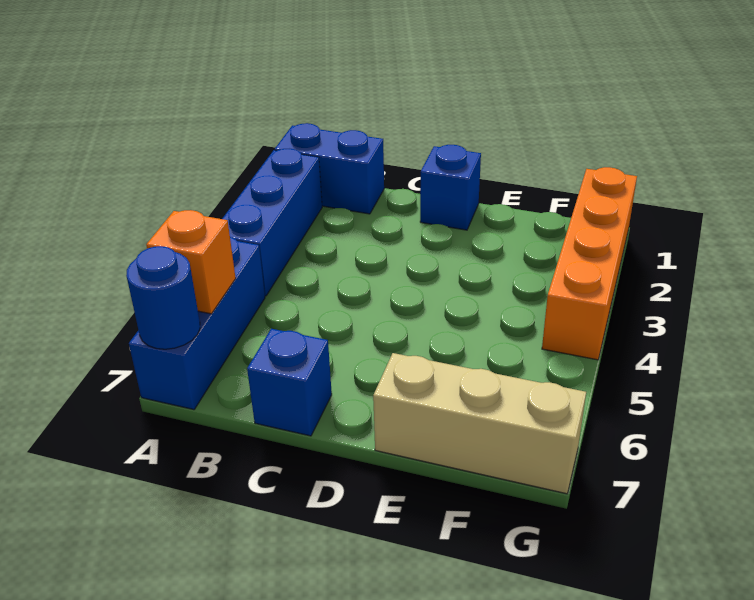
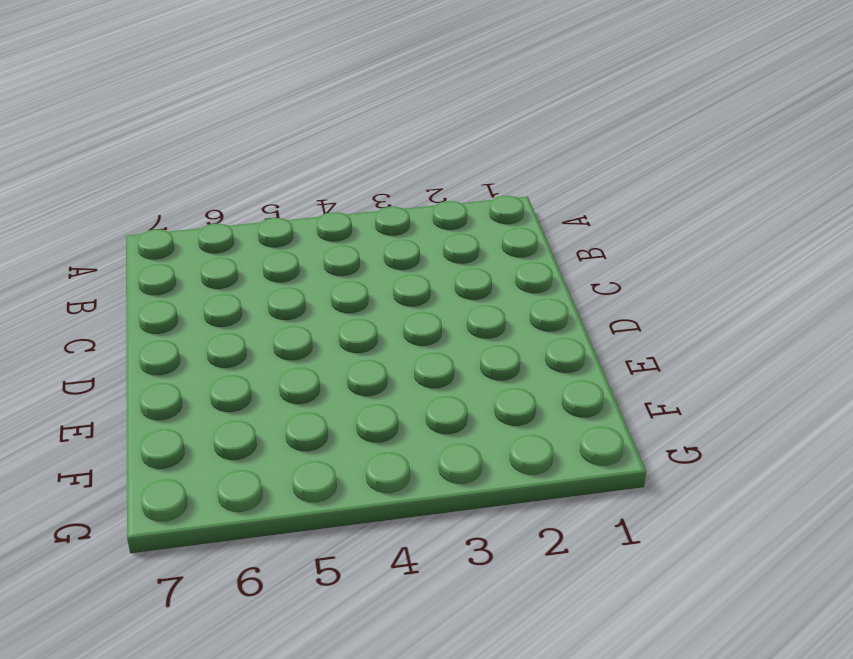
none -> blue 1x2 brick [275,123,384,214]
none -> blue 1x3 brick [222,149,322,296]

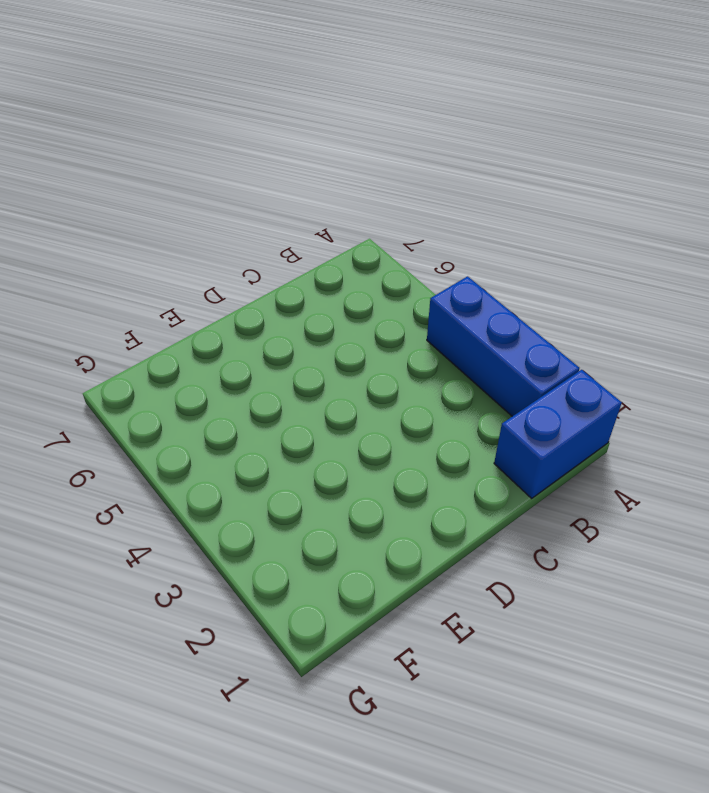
none -> blue 1x3 brick [129,237,265,410]
none -> blue 1x1 brick [247,329,332,436]

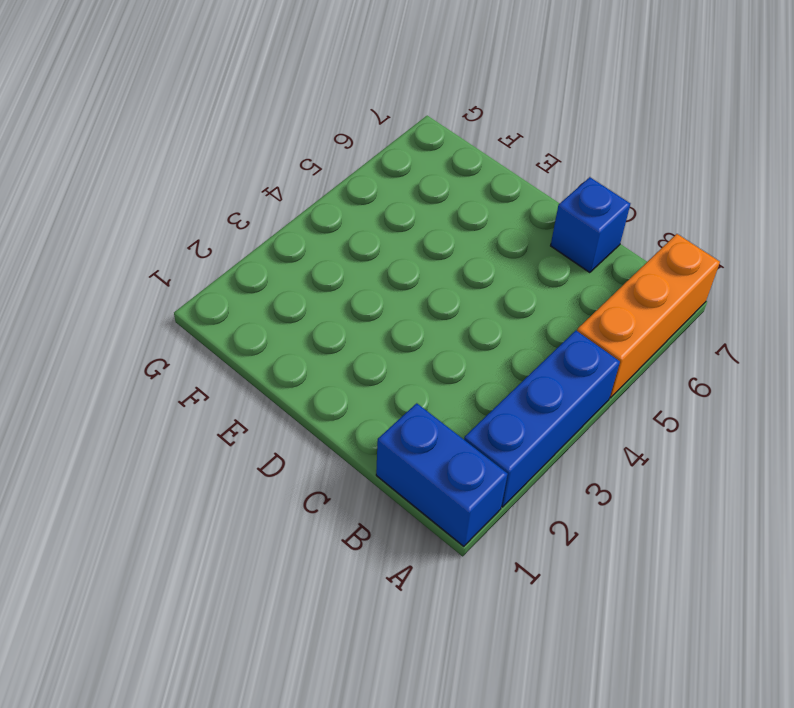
orange 1x3 brick [577,234,720,398] -> blue 1x3 brick [129,237,265,410]
none -> blue 1x1 brick [420,145,481,230]
none -> tan 1x3 brick [373,353,586,494]

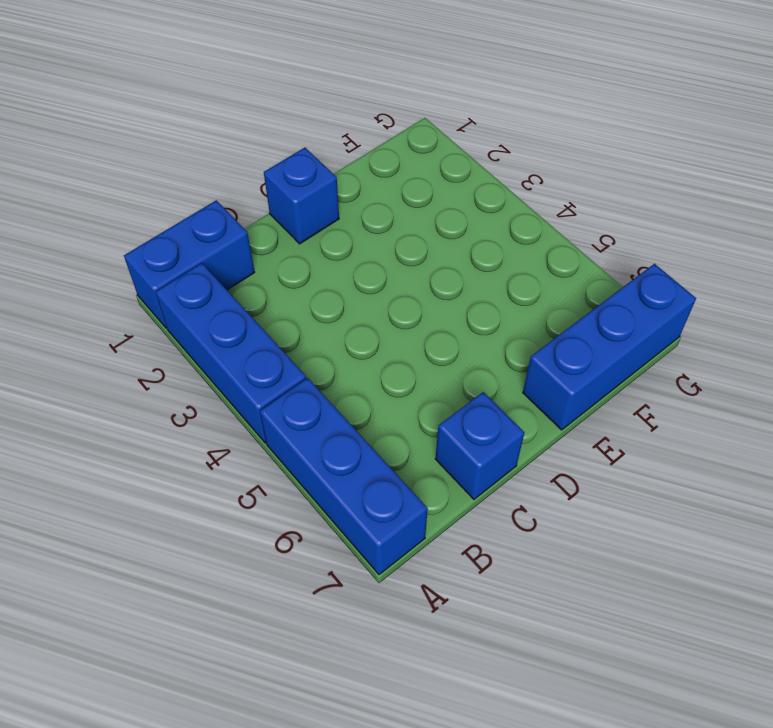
blue 1x3 brick [523,264,696,430] -> tan 1x3 brick [373,353,586,494]
none -> orange 1x4 brick [542,167,637,360]
none -> orange 1x1 brick [146,210,236,314]

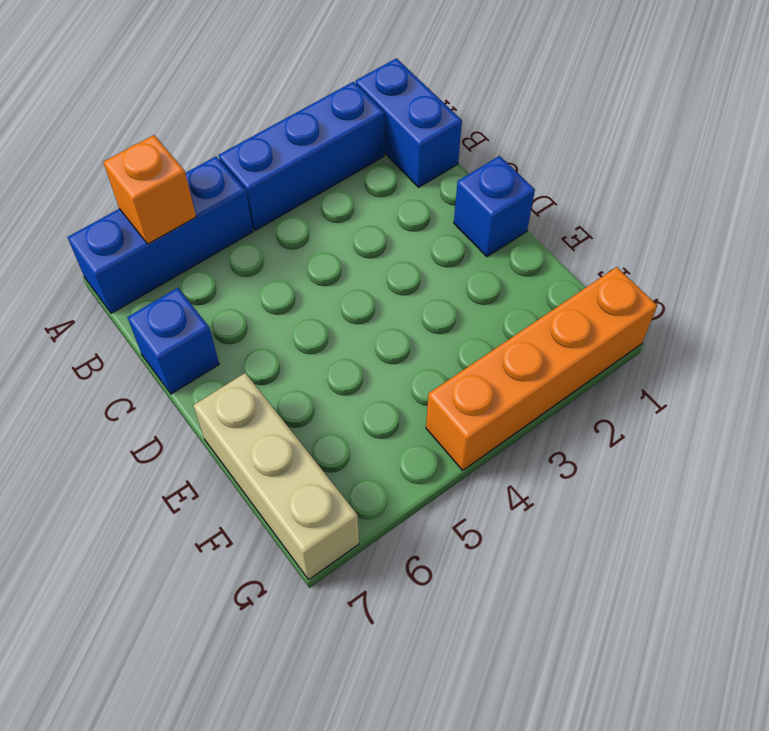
none -> blue 1x1 round brick [126,246,200,349]

